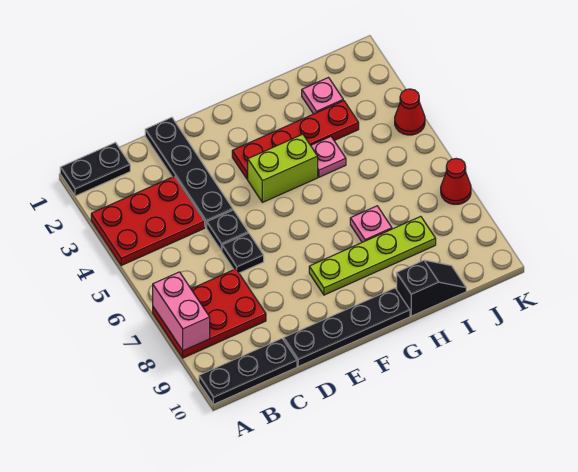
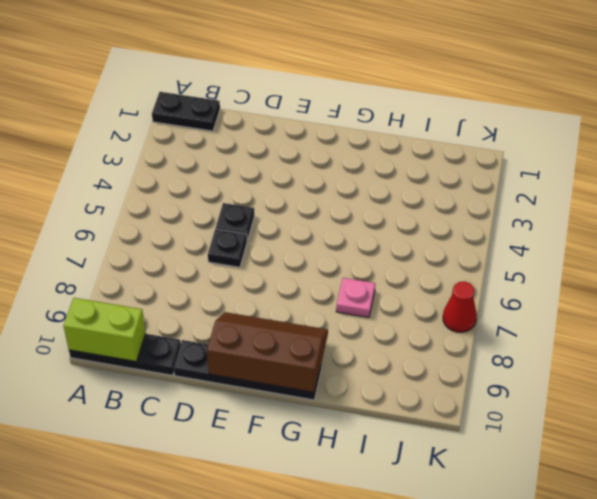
lime 1x2 brick [64,298,146,362] -> lime 1x2 brick moved to [248,134,318,202]
brown 2x3 slope [207,312,328,392] -> none
none -> red 2x3 plate [91,176,205,265]
none -> red 2x3 plate [153,269,266,358]
none -> black 1x4 plate [145,117,233,228]

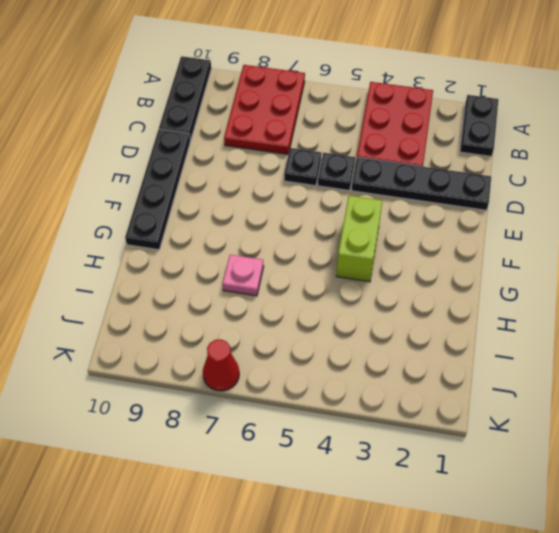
none -> red 1x4 plate [232,101,359,179]
none -> lime 1x4 plate [309,216,436,295]
none -> pink 1x1 plate [311,137,346,177]

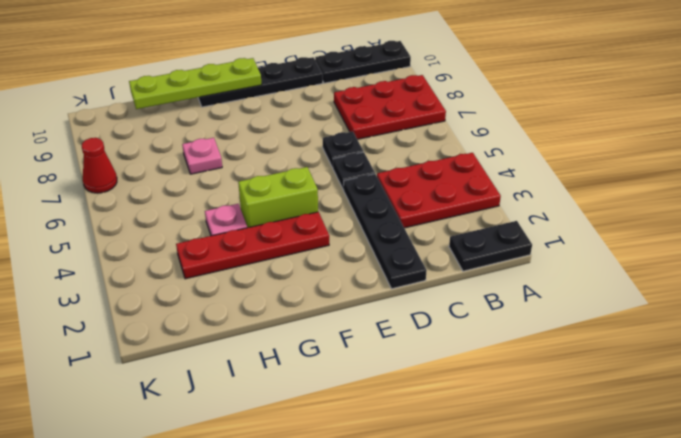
lime 1x4 plate [129,58,262,109] -> lime 1x4 plate moved to [309,216,436,295]
none -> black 1x2 slope [397,260,466,316]
none -> pink 1x1 plate [302,78,343,114]
none -> red 1x1 cone [395,89,425,135]

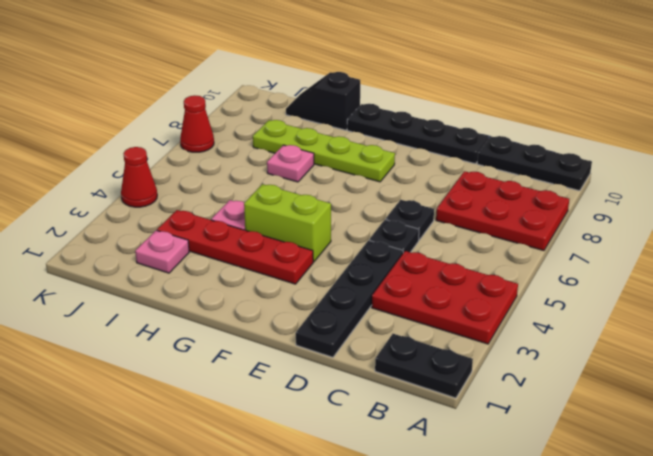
none -> pink 1x2 brick [153,272,210,351]

